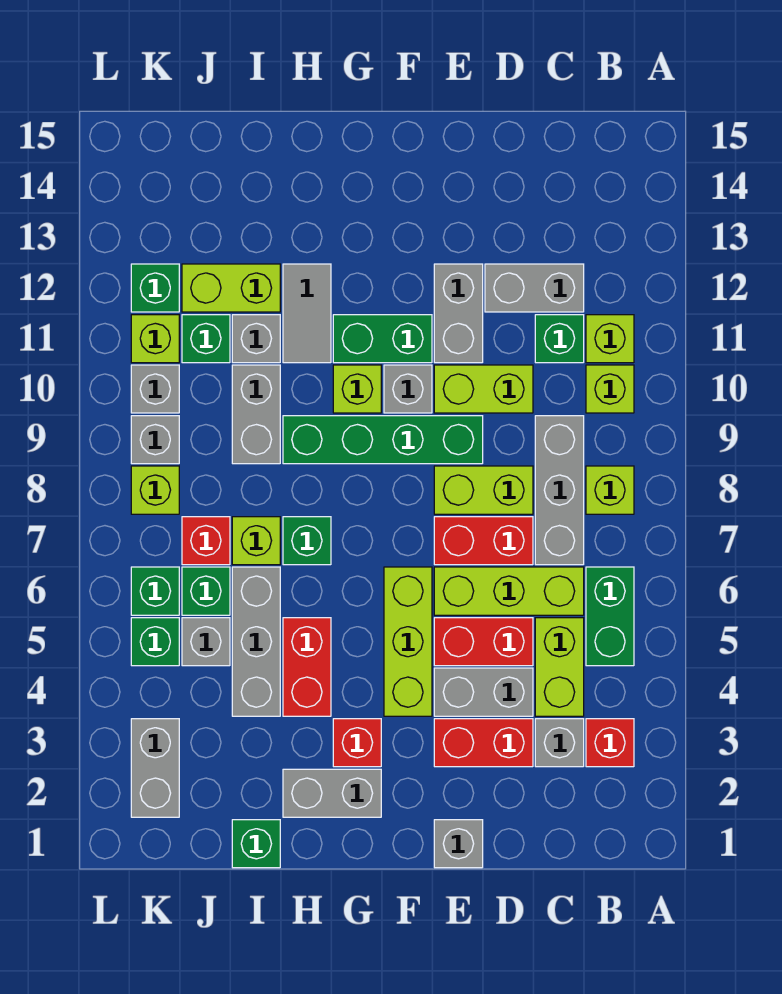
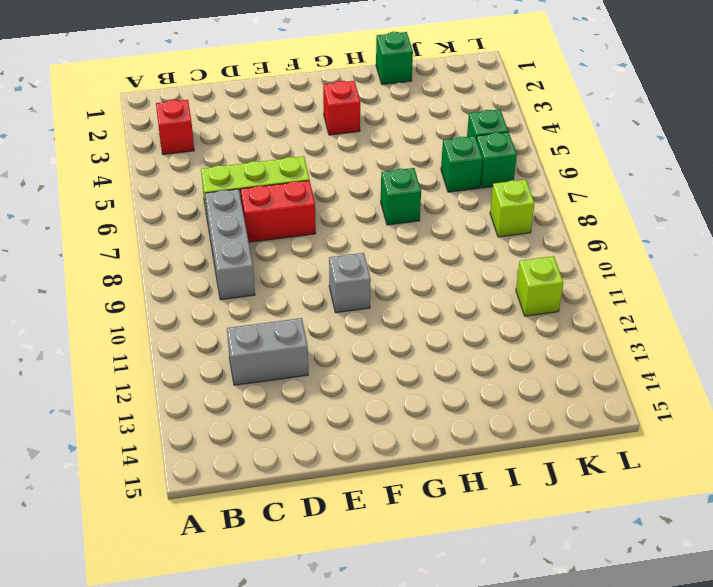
none -> green 1x2 brick [586,567,634,666]
none -> lime 1x1 brick [586,466,634,514]
none -> lime 1x1 brick [586,365,634,413]
none -> lime 1x1 brick [586,315,634,363]

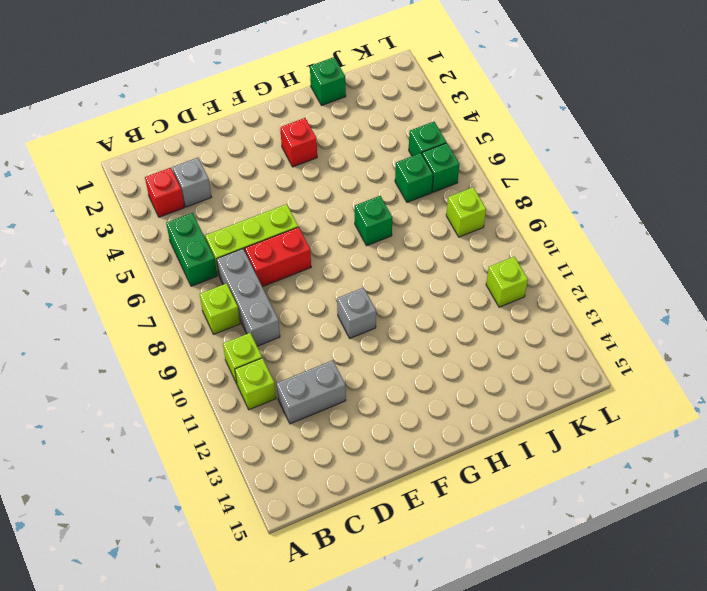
none -> lime 1x2 brick [535,618,584,716]
none -> green 1x1 brick [535,315,584,363]
none -> red 1x2 brick [434,719,533,767]
none -> grey 1x2 brick [434,668,533,716]

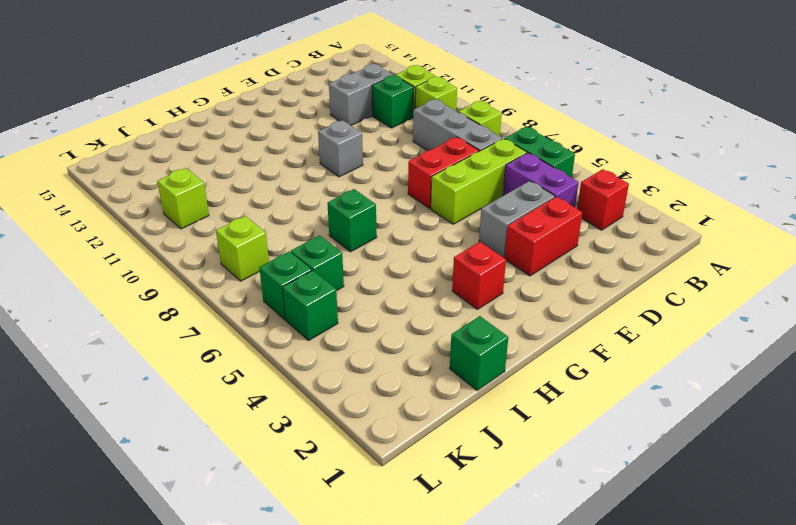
purple 1x2 brick [503,153,579,207] -> lime 1x2 brick [535,618,584,716]
none -> grey 1x1 brick [535,719,584,767]
none -> red 1x2 brick [434,618,533,666]
none -> lime 1x2 brick [434,466,533,514]
none -> lime 1x2 brick [434,365,533,413]

